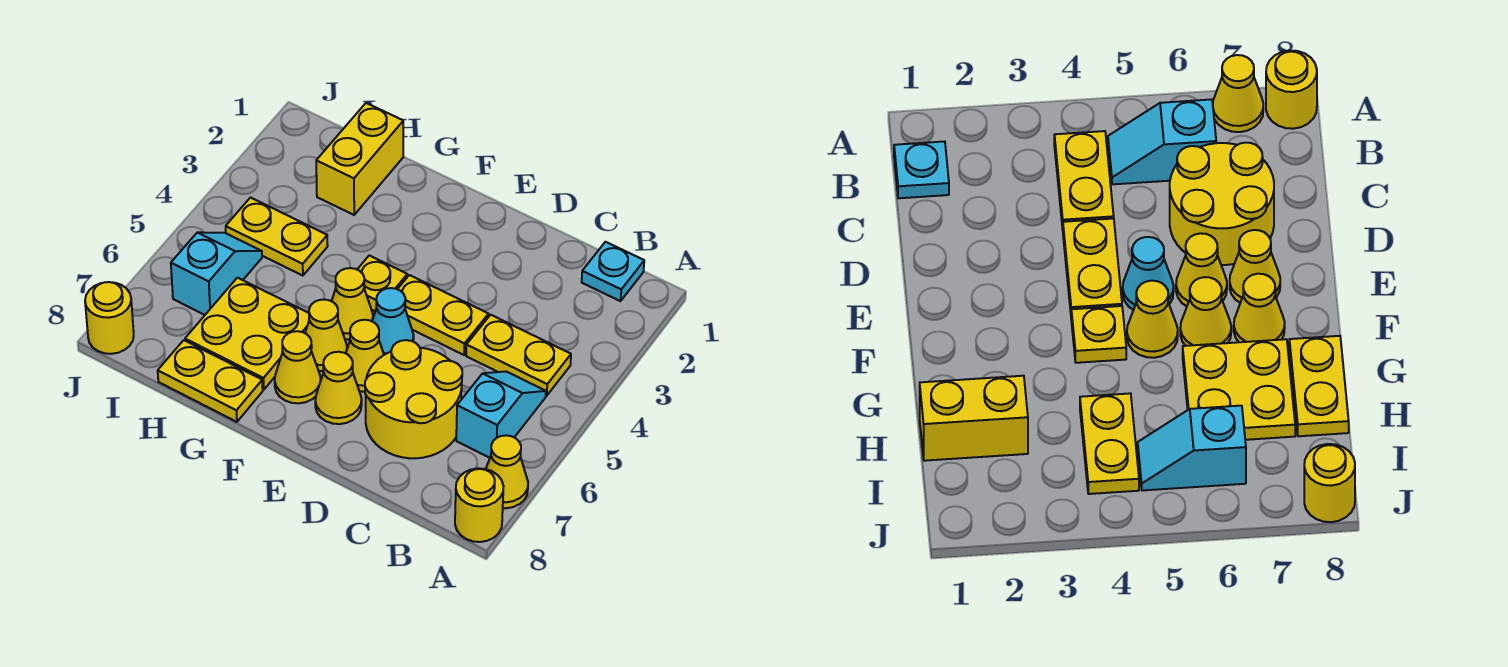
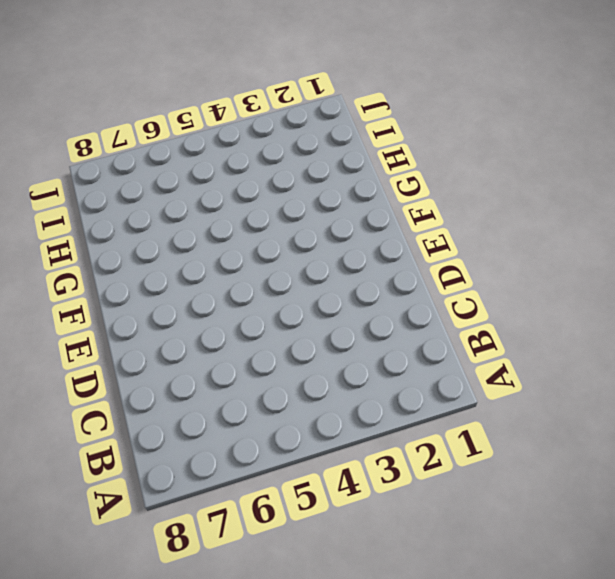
none -> yellow 1x1 cone [486,435,528,508]
none -> yellow 1x1 round brick [455,468,504,542]
none -> cyan 1x1 plate [582,242,644,301]

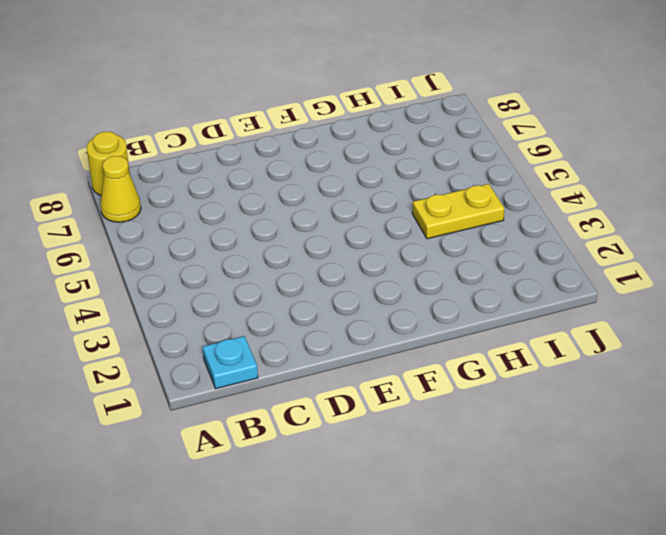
none -> yellow 1x2 plate [466,315,571,396]
none -> cyan 1x2 slope [456,372,546,458]
none -> yellow 2x2 round brick [365,340,462,458]

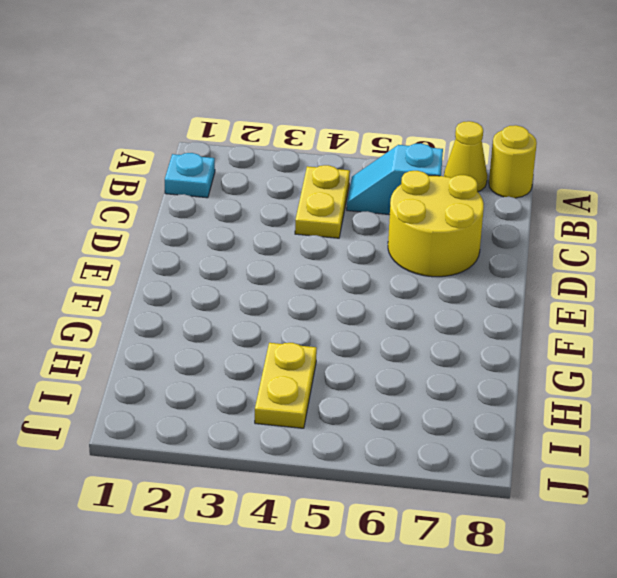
none -> yellow 1x2 plate [398,275,489,355]
none -> cyan 1x1 cone [372,288,414,355]
none -> yellow 1x1 cone [346,320,384,392]

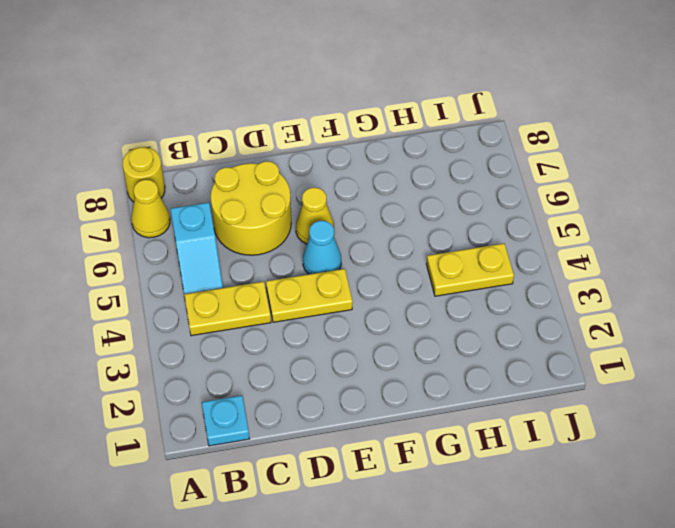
none -> yellow 1x1 cone [315,352,362,424]
none -> yellow 1x1 plate [357,255,407,311]
none -> yellow 1x1 cone [332,268,373,340]

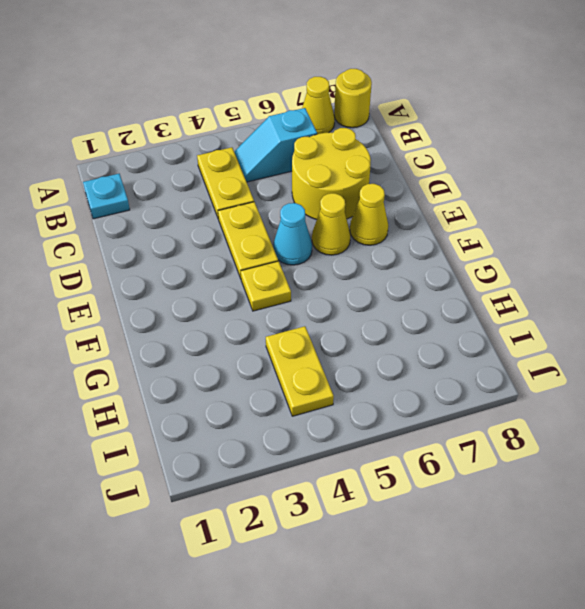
none -> yellow 1x1 cone [332,268,373,340]
none -> yellow 1x1 cone [305,299,347,371]
none -> yellow 1x1 cone [275,331,321,403]

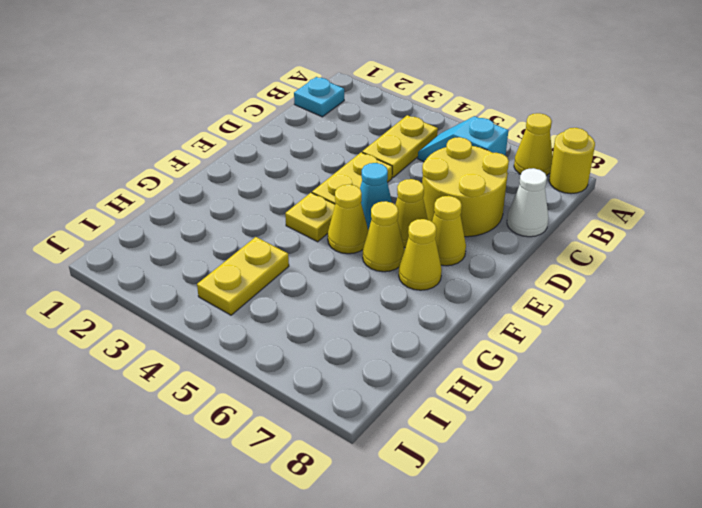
white 1x1 cone [507,168,548,237] -> none
none -> yellow 2x2 plate [185,278,309,390]
none -> yellow 1x2 plate [158,340,263,422]
none -> yellow 1x2 brick [316,103,403,215]

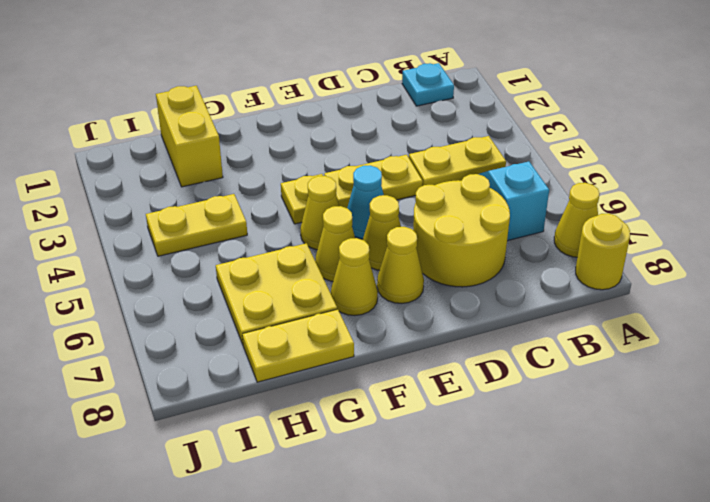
none -> cyan 1x2 slope [171,232,262,315]
none -> yellow 1x1 round brick [85,282,134,354]

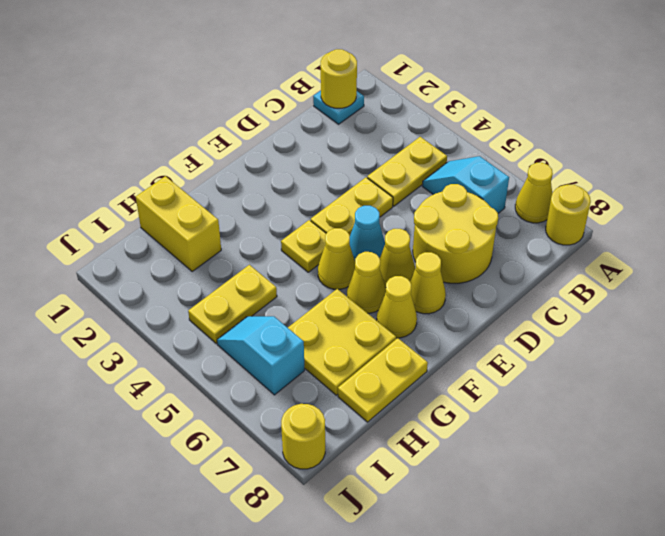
yellow 1x1 round brick [321,49,357,108] -> none

